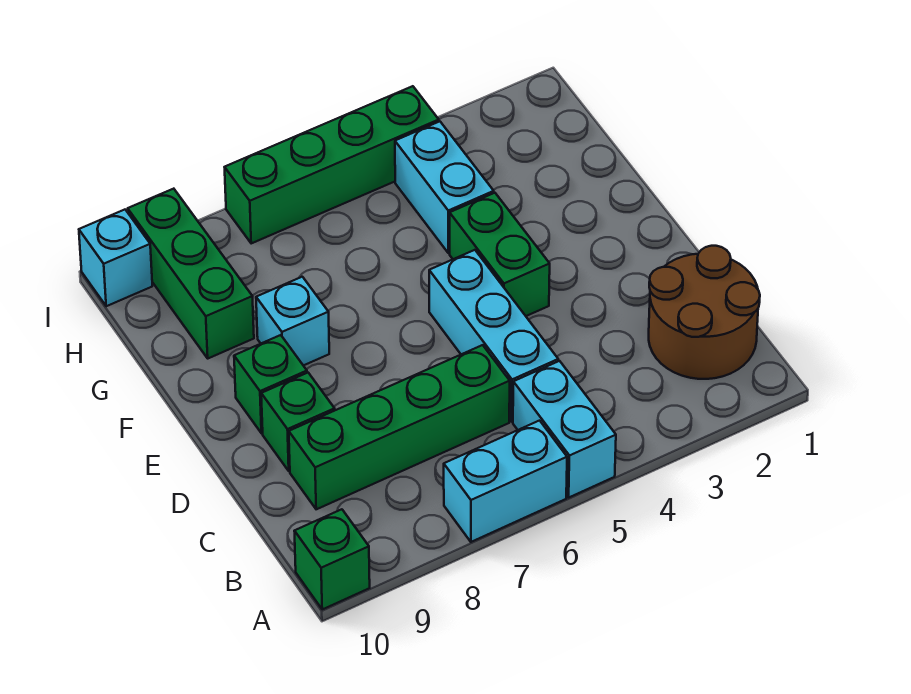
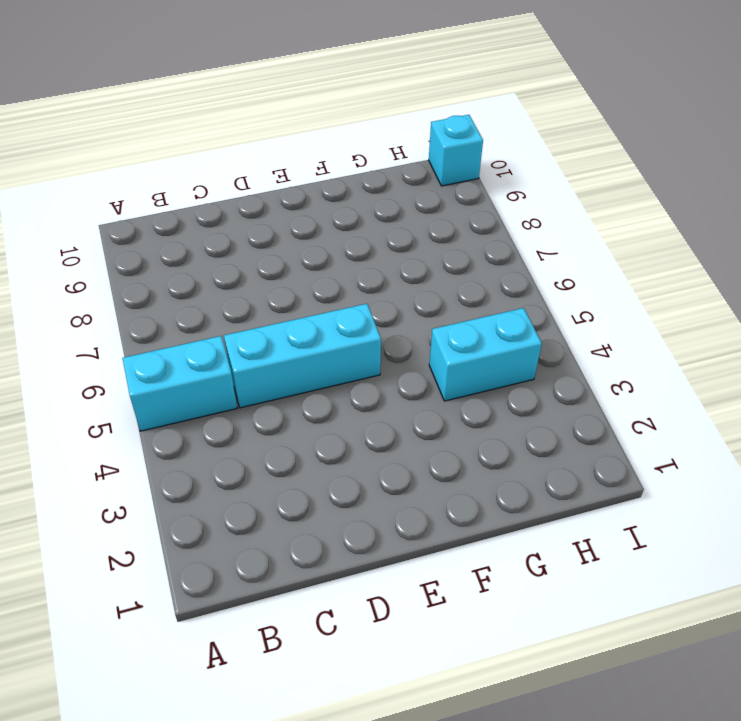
none -> cyan 1x2 brick [444,421,567,542]
none -> green 1x1 brick [294,509,370,609]
none -> brown 2x2 round brick [649,246,760,379]

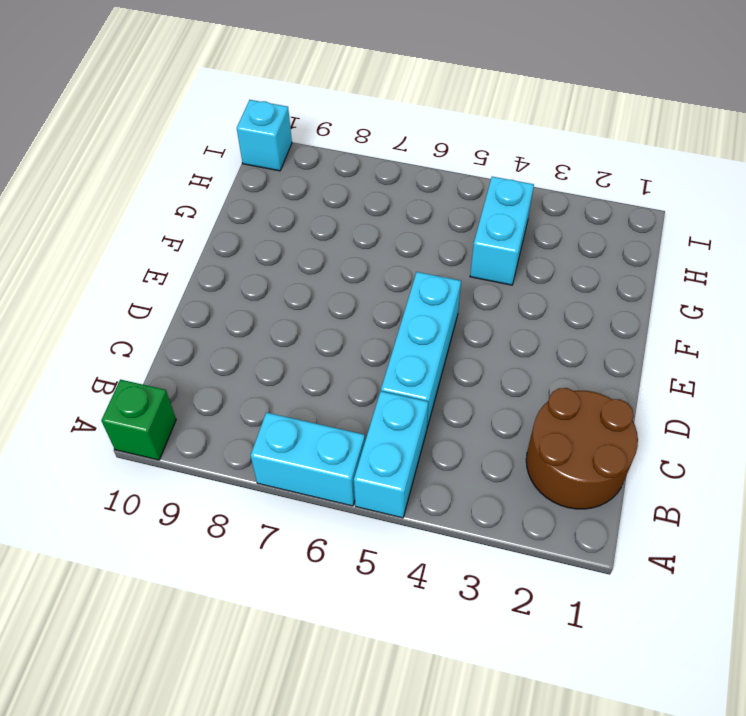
none -> green 1x4 brick [289,345,510,509]
none -> green 1x1 brick [261,373,335,471]
none -> green 1x2 brick [450,193,550,316]

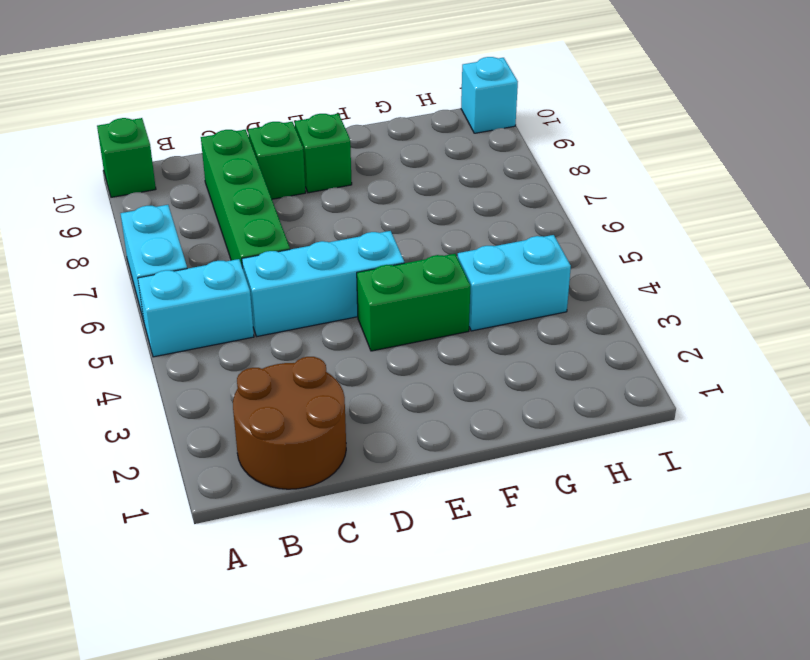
none -> cyan 1x1 brick [256,277,329,366]
none -> green 1x3 brick [128,189,254,358]
none -> green 1x4 brick [225,86,439,243]

